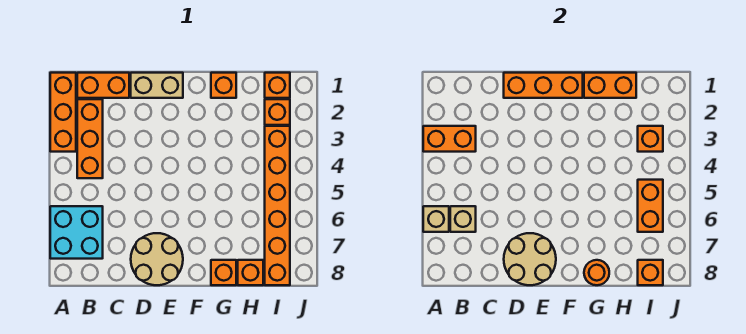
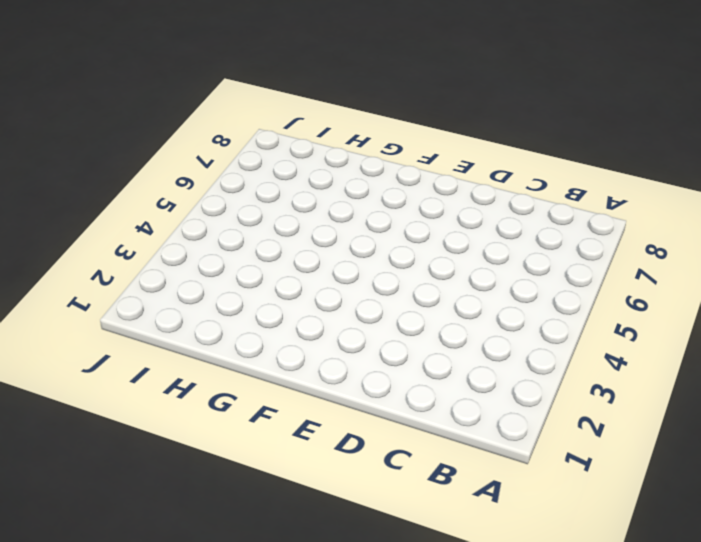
none -> orange 1x3 brick [50,73,76,152]
none -> cyan 2x2 brick [50,206,103,259]
none -> orange 1x2 brick [77,73,129,98]

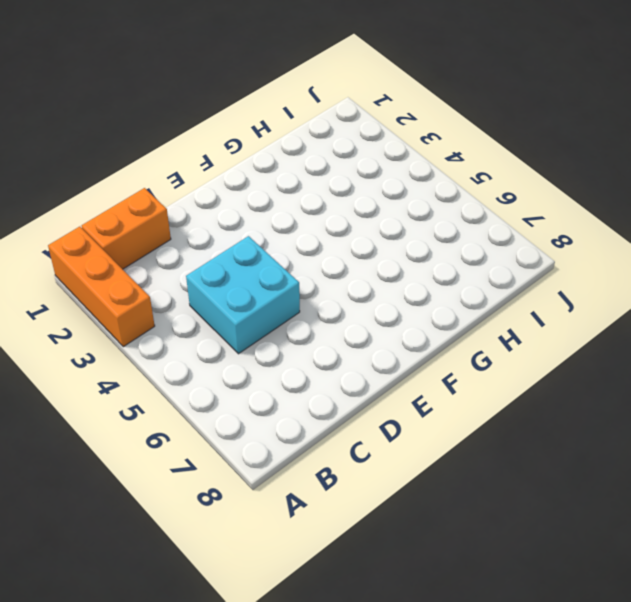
cyan 2x2 brick [186,236,300,354] -> cyan 2x2 brick moved to [50,206,103,259]
none -> orange 1x3 brick [77,99,103,178]
none -> tan 1x2 brick [131,73,183,98]
none -> tan 2x2 round brick [131,233,183,285]

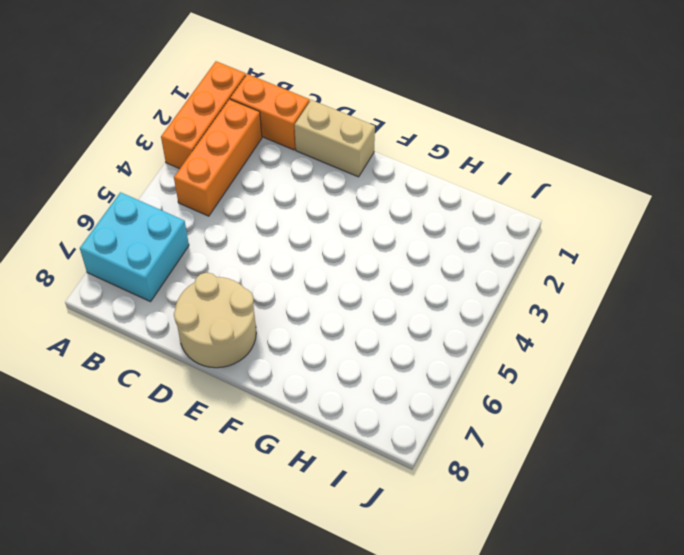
none -> orange 1x1 brick [211,73,236,98]
none -> orange 1x1 brick [211,260,236,285]
none -> orange 1x1 brick [238,260,263,285]

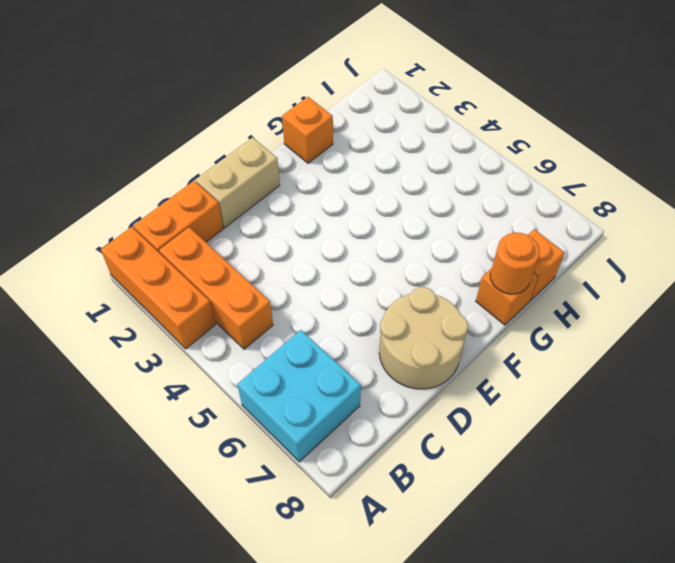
none -> orange 1x1 brick [265,73,290,98]
none -> orange 1x1 brick [265,99,290,125]
none -> orange 1x6 brick [265,126,290,285]

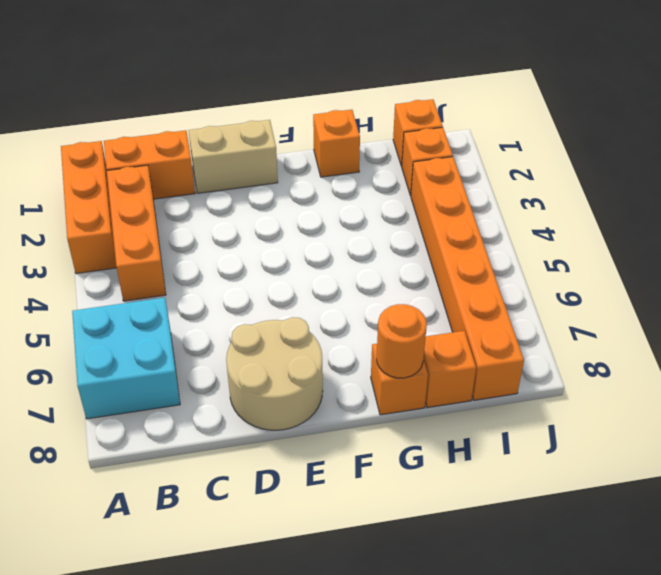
none -> orange 1x2 brick [423,126,476,152]
none -> tan 1x1 brick [423,206,449,232]
none -> tan 1x1 brick [450,206,476,232]

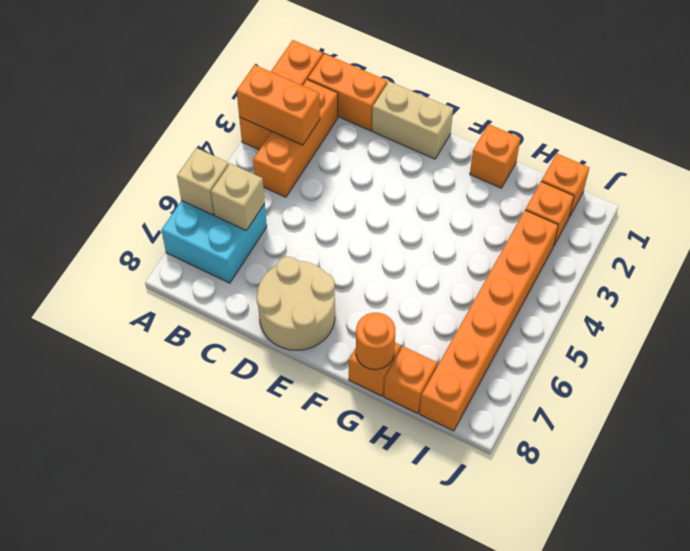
none -> orange 1x3 brick [504,73,583,98]
none -> tan 2x2 round brick [504,233,556,285]
none -> orange 1x2 brick [584,73,636,98]

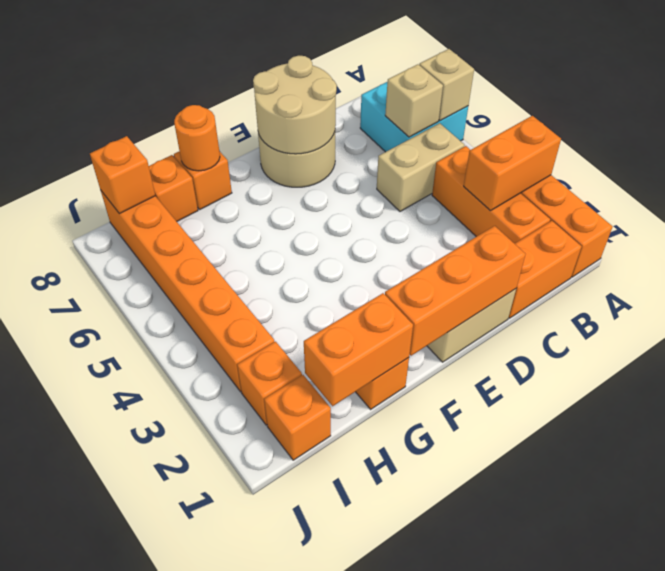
tan 1x2 brick [377,123,465,212] -> none
none -> orange 1x1 brick [638,126,663,152]
none -> orange 1x2 brick [638,180,663,232]

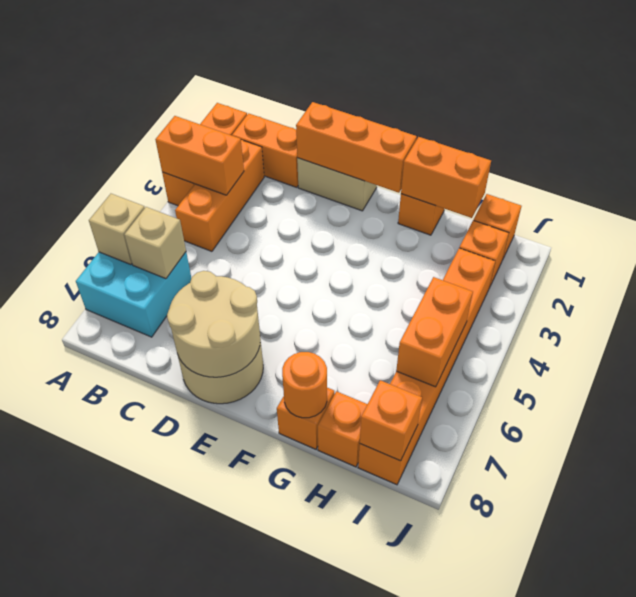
none -> orange 1x1 brick [638,126,663,152]

